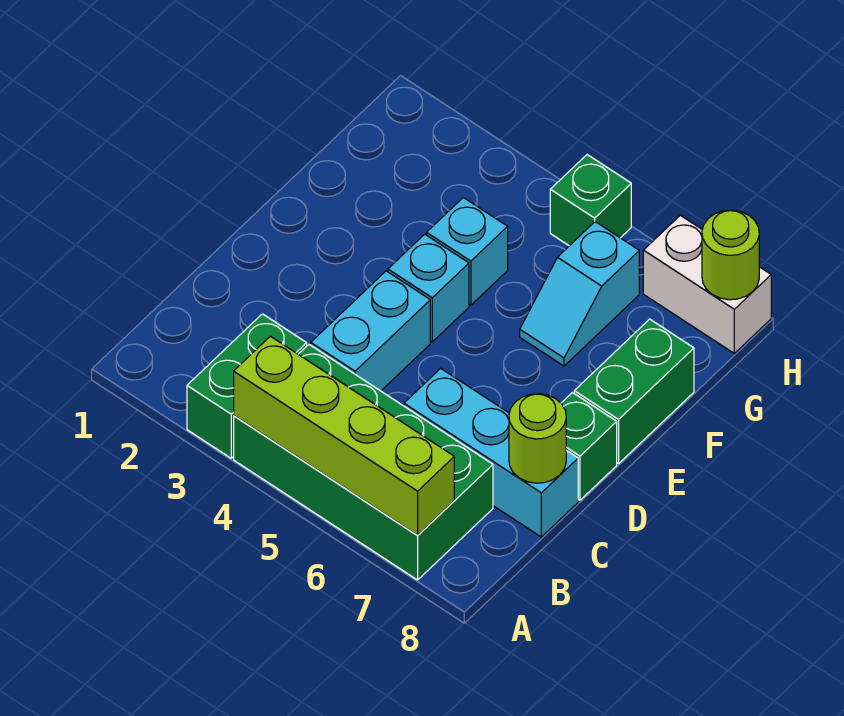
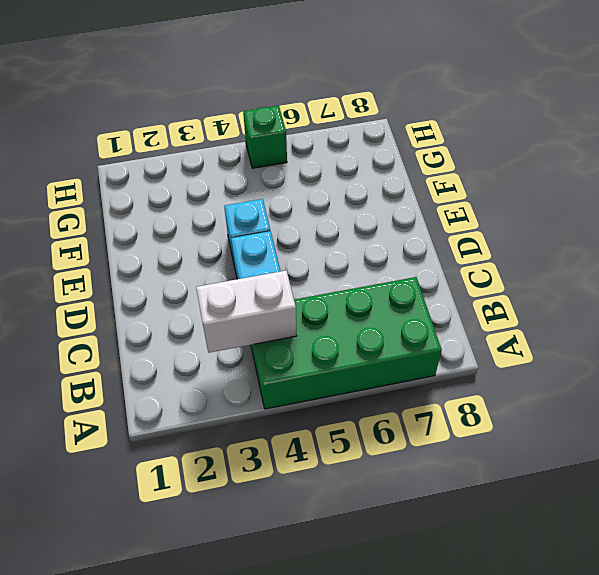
white 1x2 brick [196,271,297,353] -> white 1x2 brick moved to [643,215,771,353]
none -> green 1x2 brick [187,314,307,458]
none -> cyan 1x3 brick [404,368,578,537]
none -> green 1x1 brick [561,393,617,500]

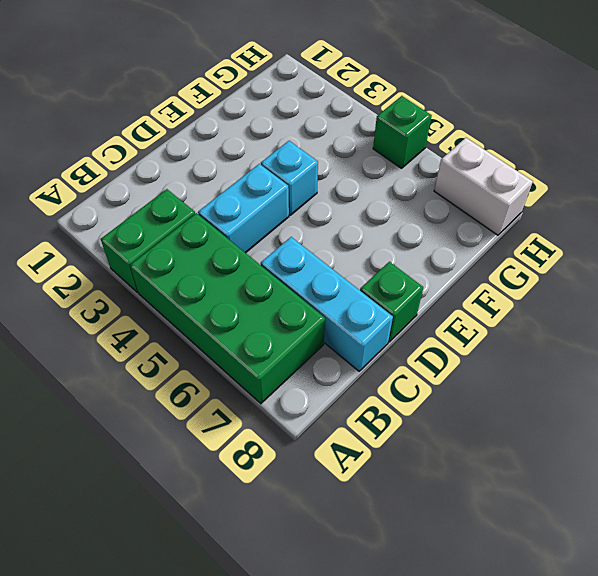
none -> green 1x2 brick [574,319,694,464]
none -> cyan 1x1 brick [427,197,508,305]
none -> cyan 1x2 slope [520,222,639,366]

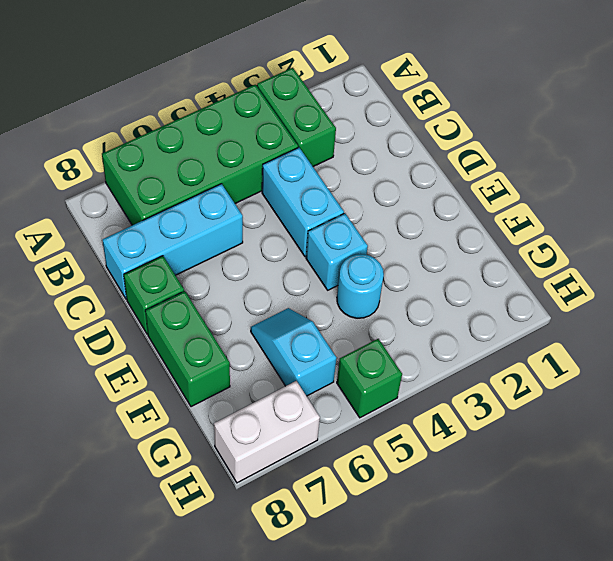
cyan 1x1 round brick [337,254,384,318] -> cyan 1x1 brick [427,197,508,305]
none -> lime 1x4 brick [234,336,454,535]
none -> lime 1x1 round brick [509,394,566,483]
none -> lime 1x1 round brick [702,210,759,300]

